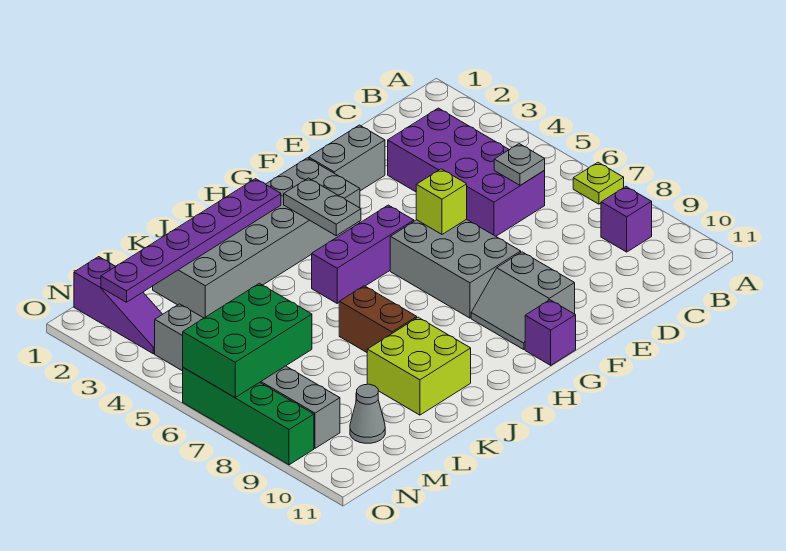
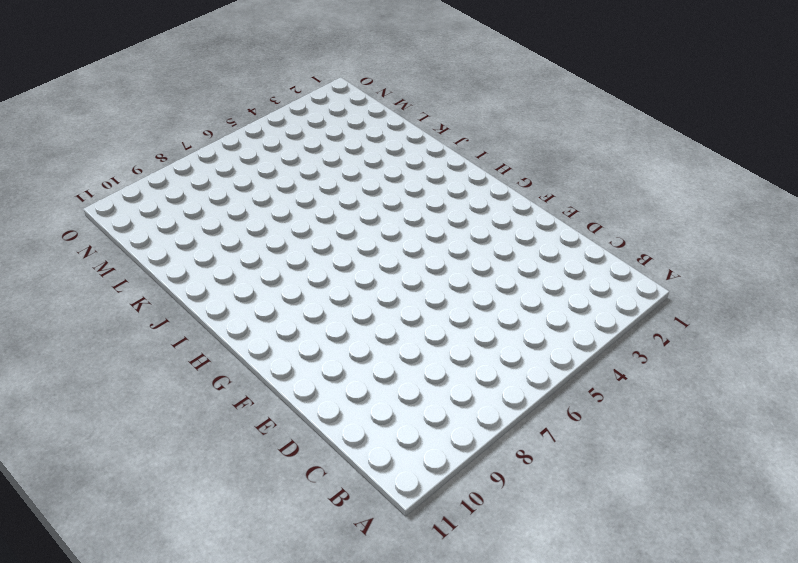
none -> lime 1x1 plate [573,163,624,204]
none -> purple 1x1 brick [601,187,652,252]
none -> purple 2x4 brick [388,108,545,236]

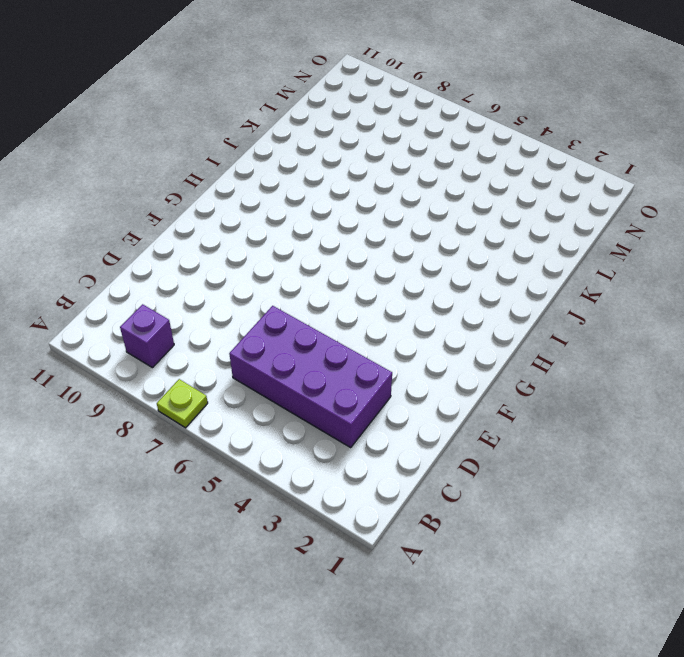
none -> grey 1x2 brick [309,125,385,191]
none -> grey 2x3 brick [390,219,521,318]
none -> grey 2x2 slope [471,252,575,350]

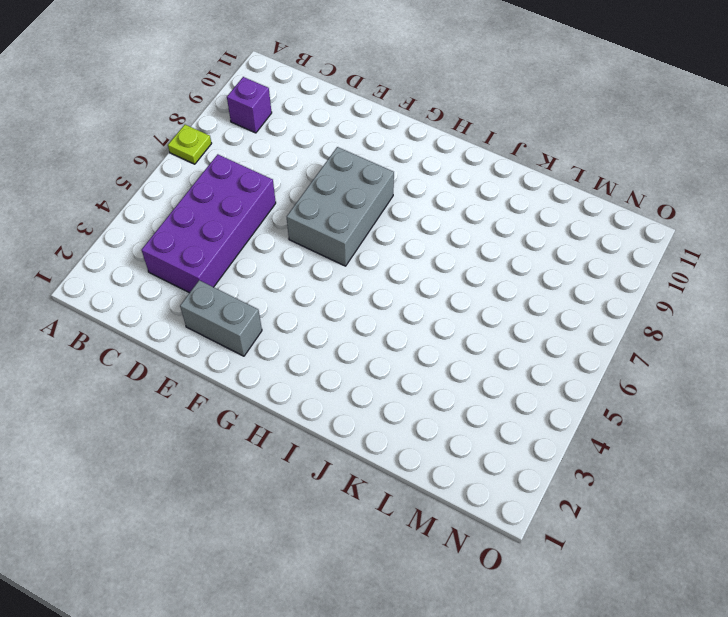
none -> grey 2x2 slope [471,252,575,350]
none -> grey 2x6 brick [153,158,360,318]
none -> purple 1x3 brick [312,205,414,303]

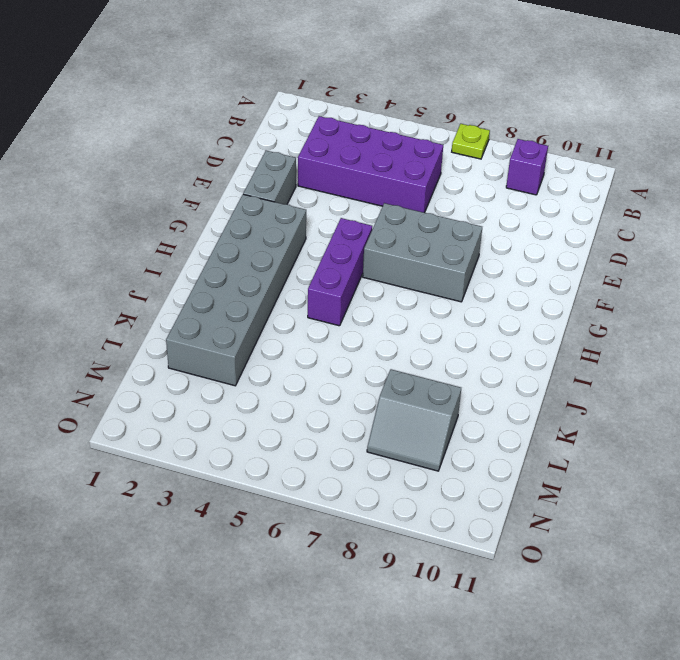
grey 2x2 slope [367,369,461,471] -> grey 2x2 slope moved to [471,252,575,350]
none -> purple 1x1 brick [525,300,576,365]
none -> brown 1x2 brick [339,286,417,352]
none -> lime 2x2 brick [367,317,471,415]

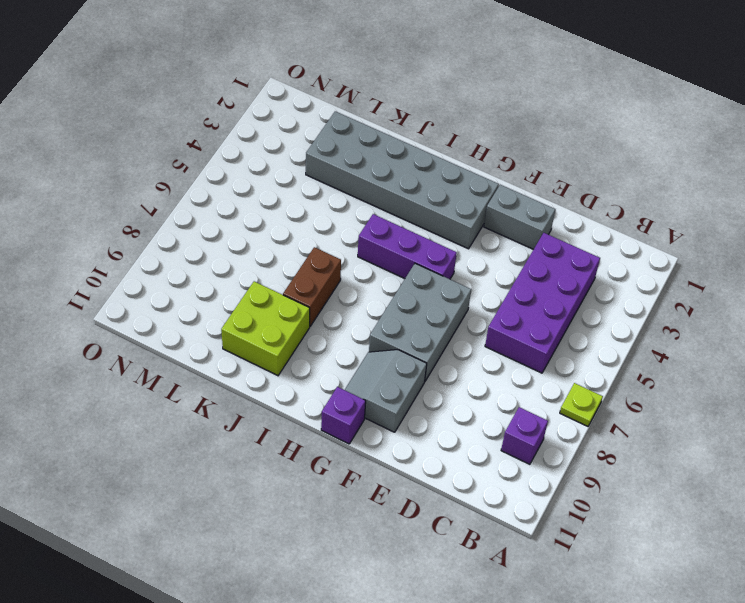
none -> grey 1x1 cone [350,384,385,443]
none -> purple 1x3 slope [74,257,163,354]
none -> grey 1x6 brick [155,304,340,448]

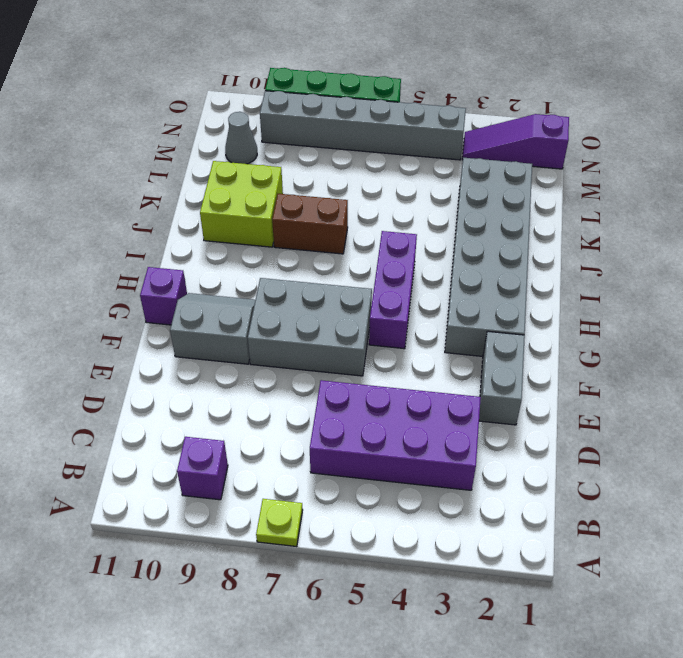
none -> grey 1x1 plate [494,144,545,185]
none -> lime 1x1 brick [416,169,467,234]
none -> grey 1x2 plate [284,178,361,236]

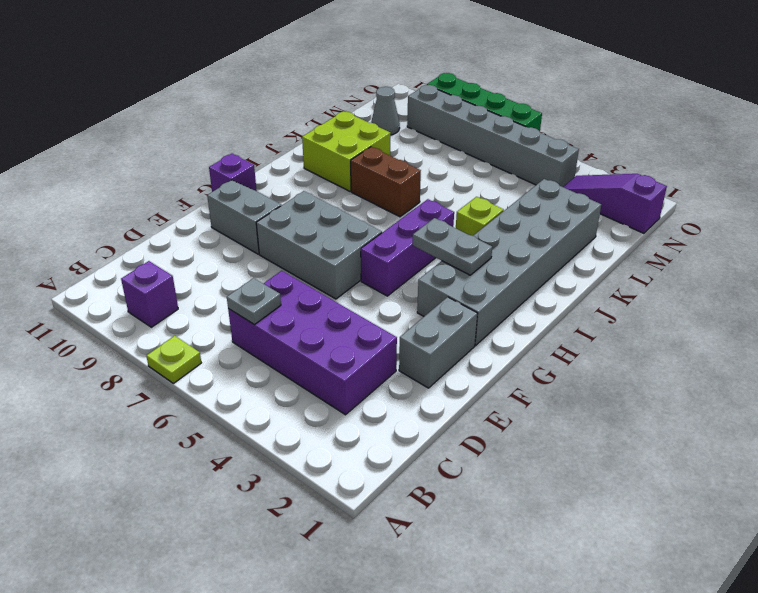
lime 1x1 brick [456,197,504,236] -> lime 1x1 brick moved to [416,169,467,234]
none -> purple 1x6 plate [101,179,281,302]
none -> green 2x3 brick [183,283,312,397]

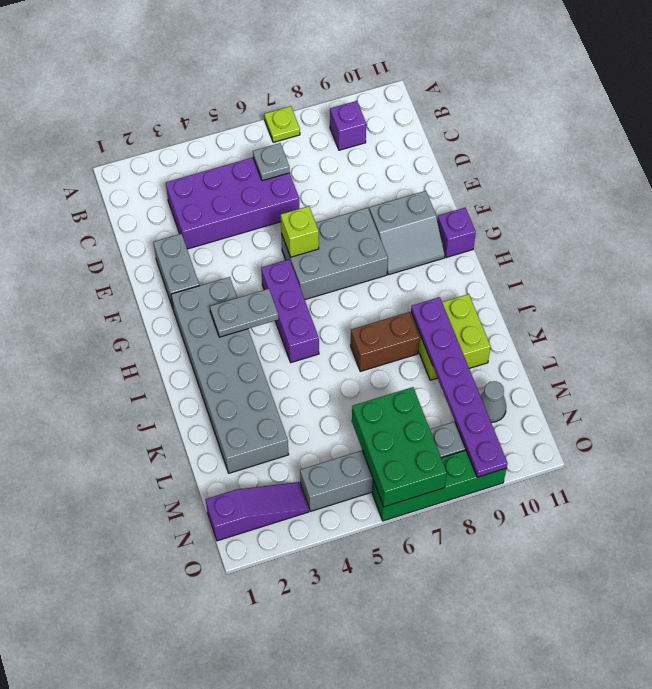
purple 1x6 plate [411,297,508,477] -> purple 1x6 plate moved to [101,179,281,302]

